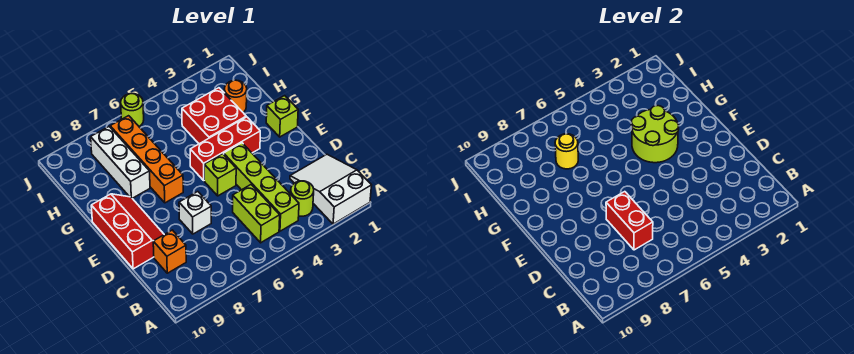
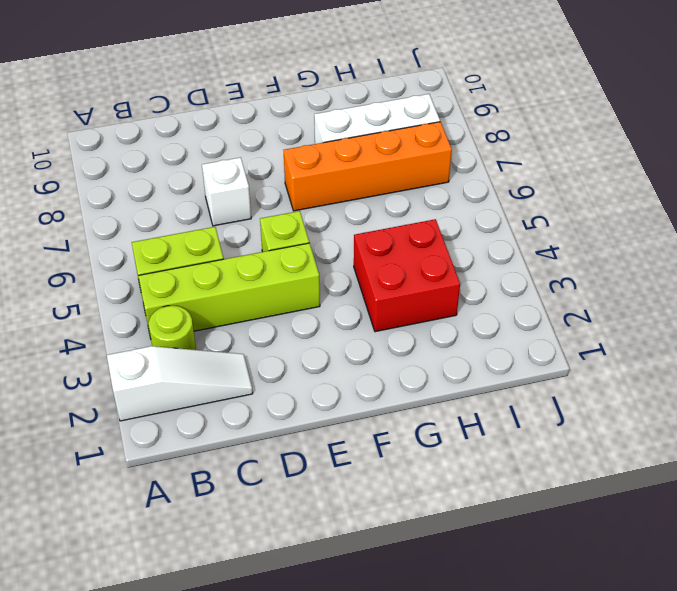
white 1x3 slope [107,346,253,421] -> white 2x3 slope [290,154,372,224]
none -> orange 1x1 brick [153,230,186,273]
none -> red 2x3 slope [91,194,164,269]
none -> lime 1x1 brick [266,96,298,137]

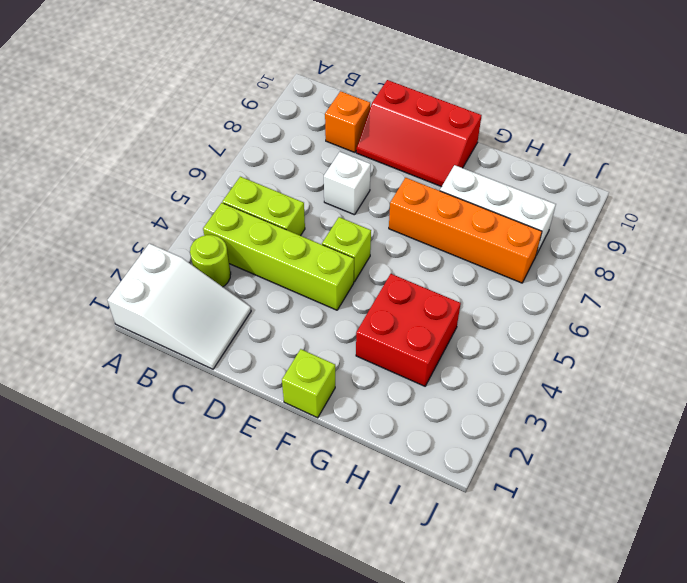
none -> red 1x3 brick [190,117,260,180]
none -> orange 1x1 round brick [224,80,247,112]
none -> lime 1x1 round brick [121,94,144,126]

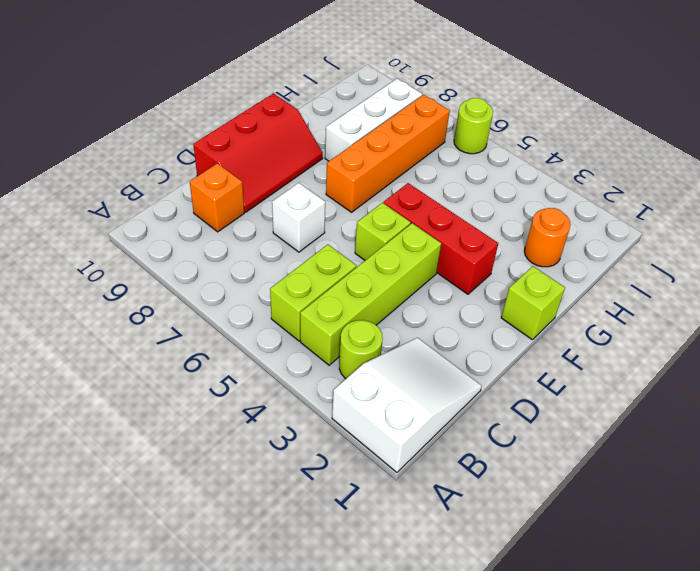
none -> red 2x2 brick [182,88,246,144]
none -> red 1x2 brick [606,192,653,250]
none -> lime 2x2 round brick [631,106,679,163]

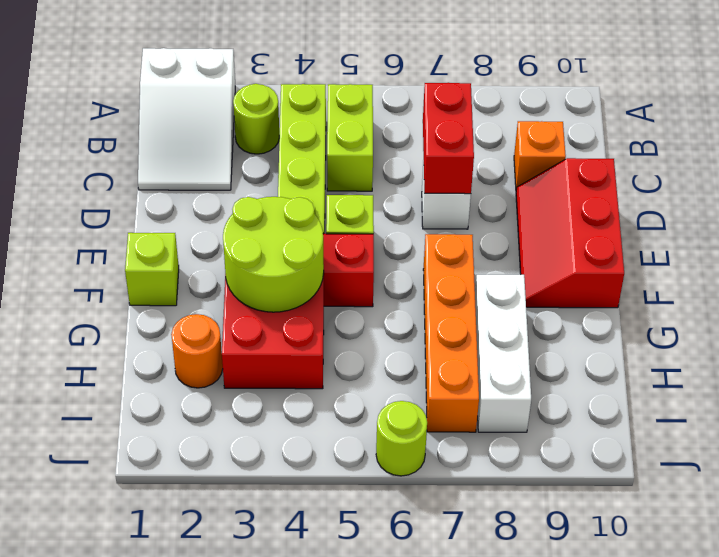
none -> yellow 1x1 round brick [555,134,578,169]

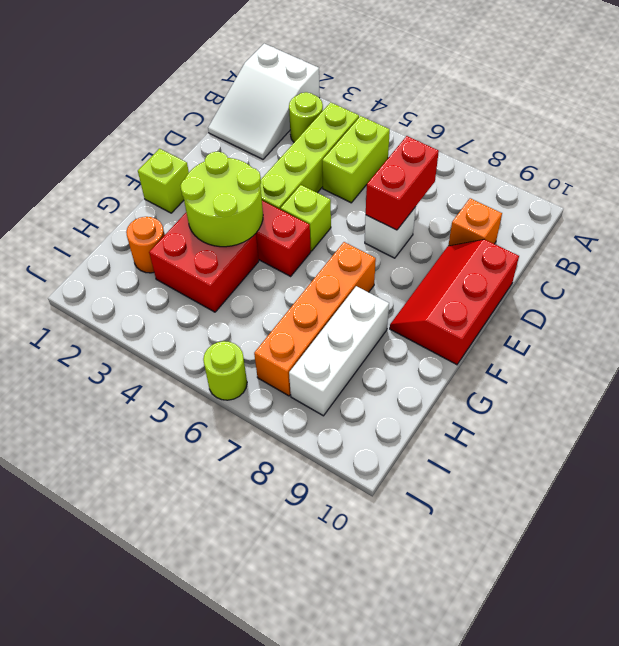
none -> yellow 1x1 round brick [555,134,578,169]

